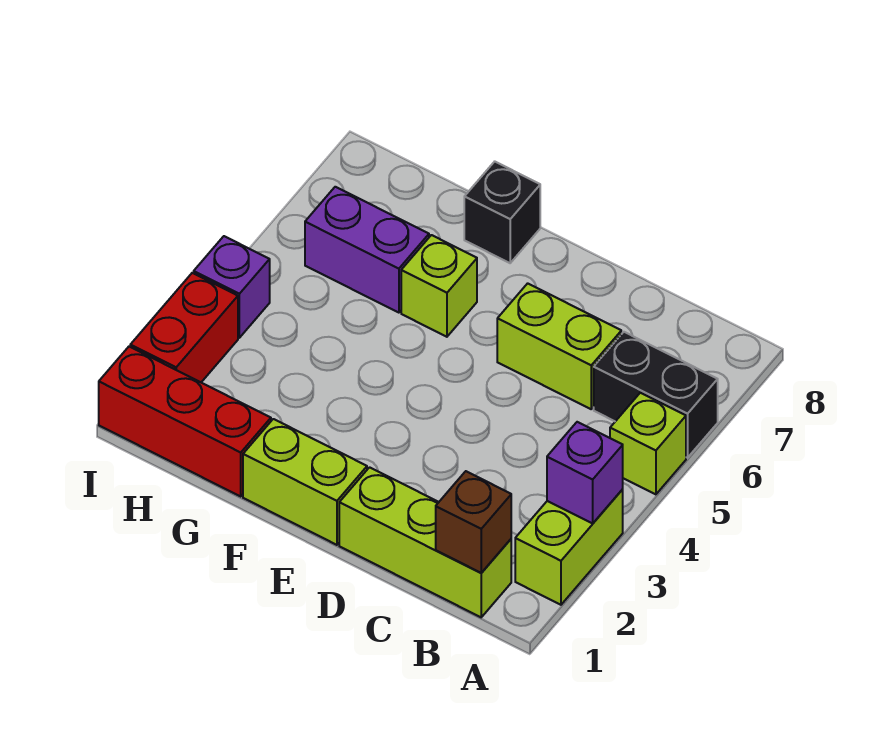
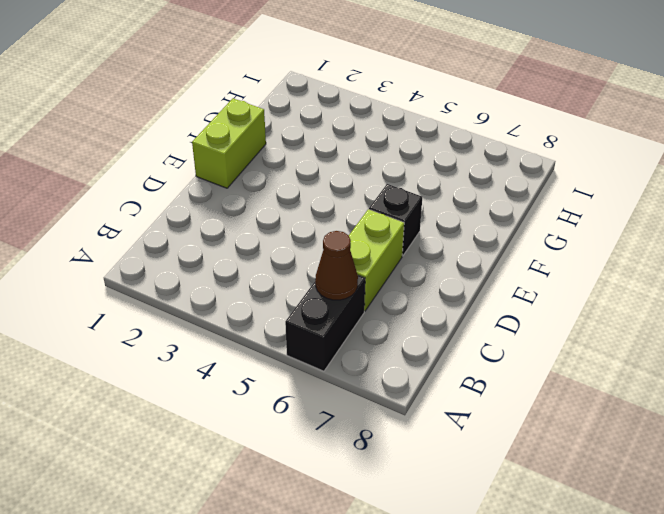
brown 1x1 cone [315,231,358,300] -> none
black 1x1 brick [369,184,422,256] -> black 1x1 brick moved to [464,162,540,263]
none -> lime 1x2 brick [515,489,623,605]
none -> lime 1x1 brick [610,393,686,494]
none -> lime 1x3 brick [339,467,511,617]

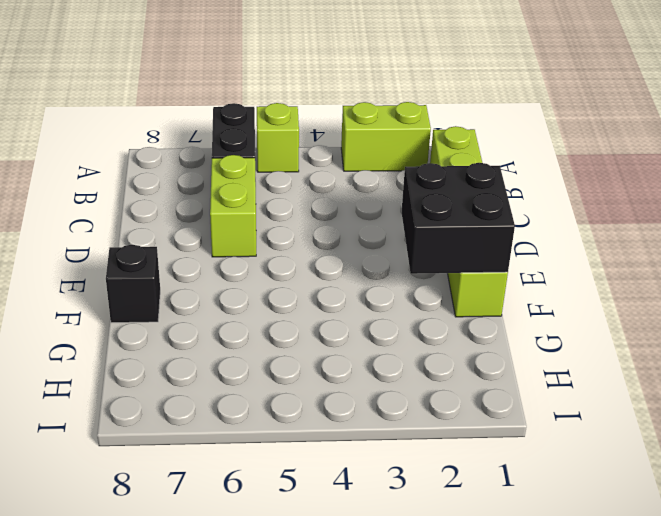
black 2x2 brick [402,163,515,274] -> none
none -> lime 1x1 brick [401,235,477,337]
none -> red 1x3 brick [99,347,271,496]
none -> purple 1x2 brick [305,187,429,313]

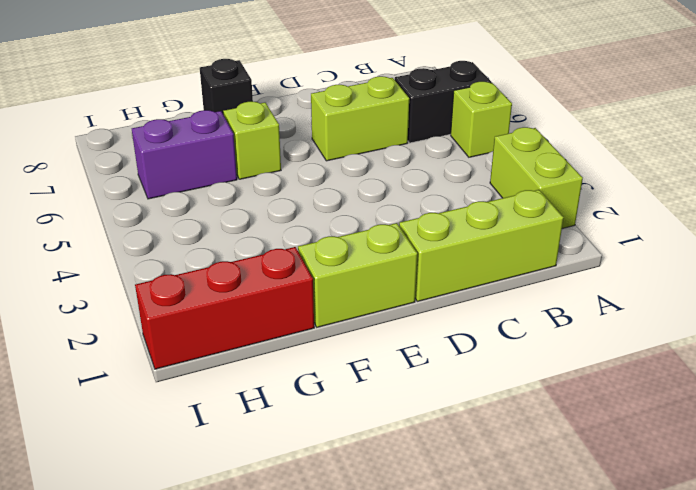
none -> red 1x2 brick [130,273,238,382]
none -> purple 1x1 brick [194,236,270,338]
none -> purple 1x1 brick [547,422,623,523]

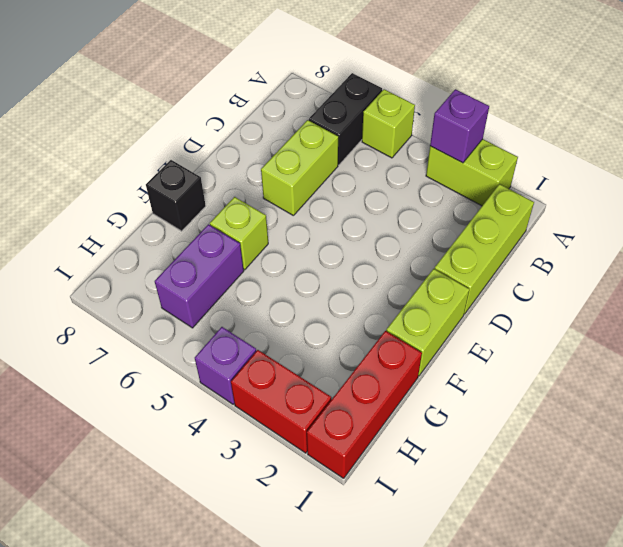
none -> brown 1x1 brick [436,471,511,573]

